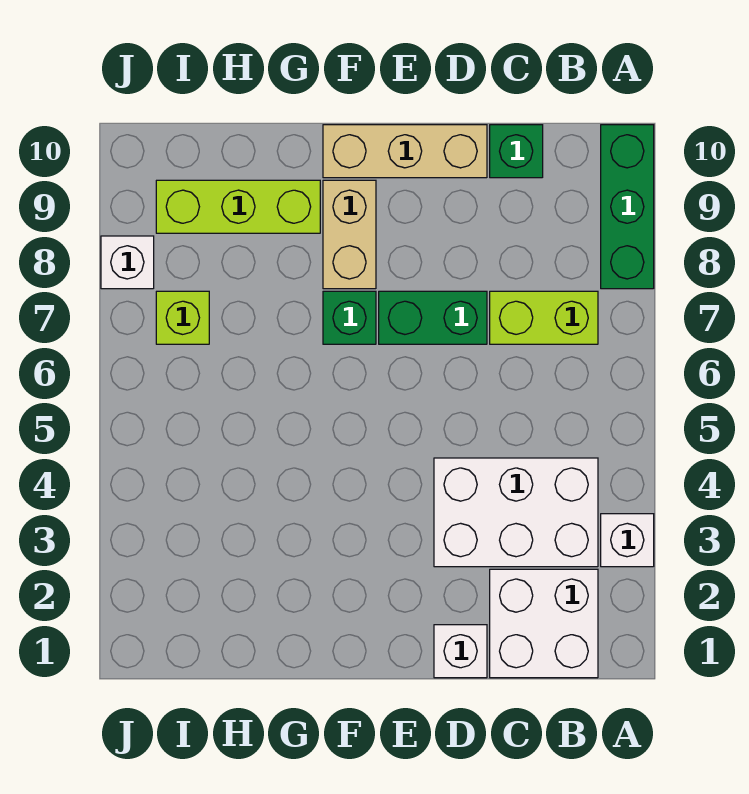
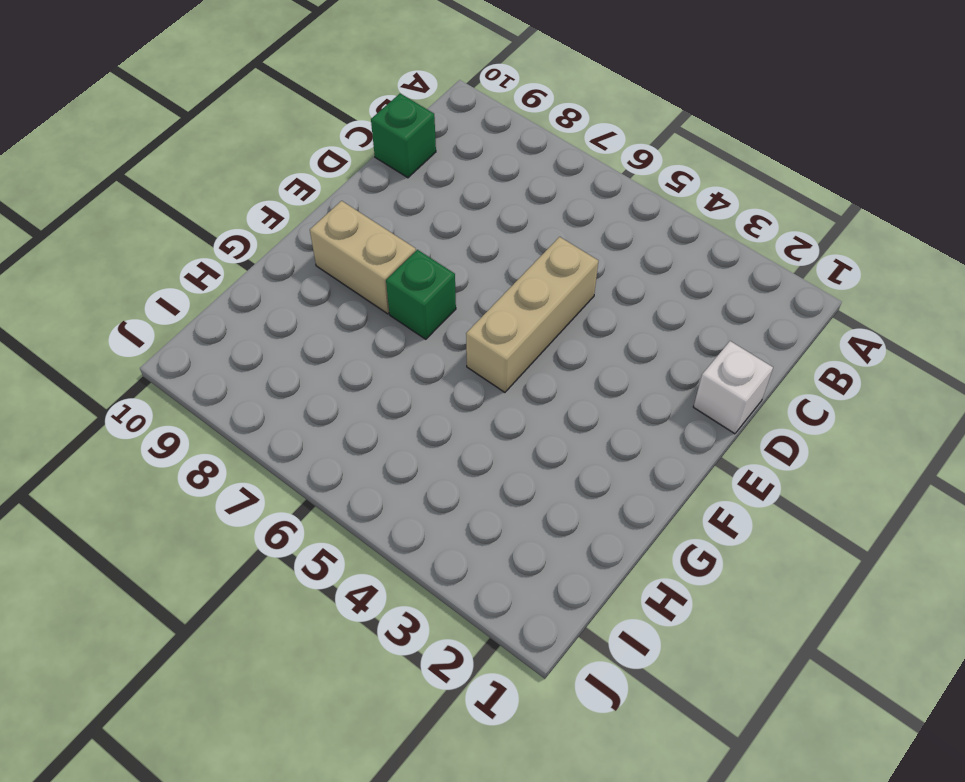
tan 1x3 brick [466,237,598,392] -> tan 1x3 brick moved to [323,125,487,178]
none -> white 1x1 brick [601,514,654,567]
none -> green 1x3 brick [601,125,654,289]
none -> white 2x2 brick [490,569,598,678]

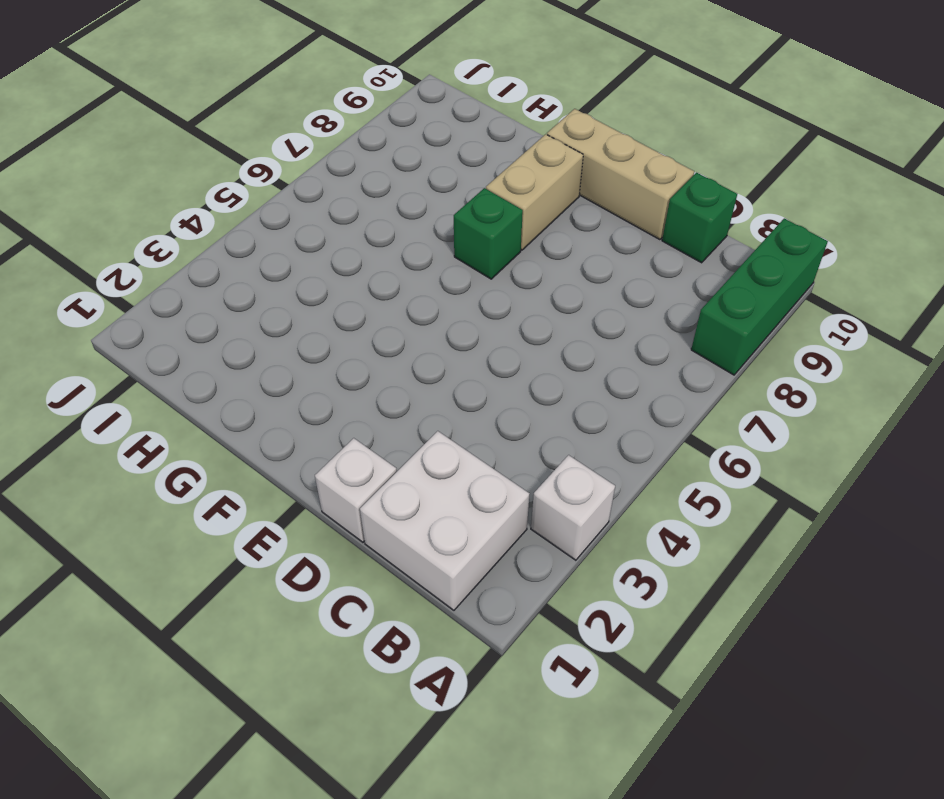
none -> white 2x3 brick [434,458,598,567]
none -> lime 1x2 brick [490,291,598,344]
none -> green 1x2 brick [379,291,487,344]

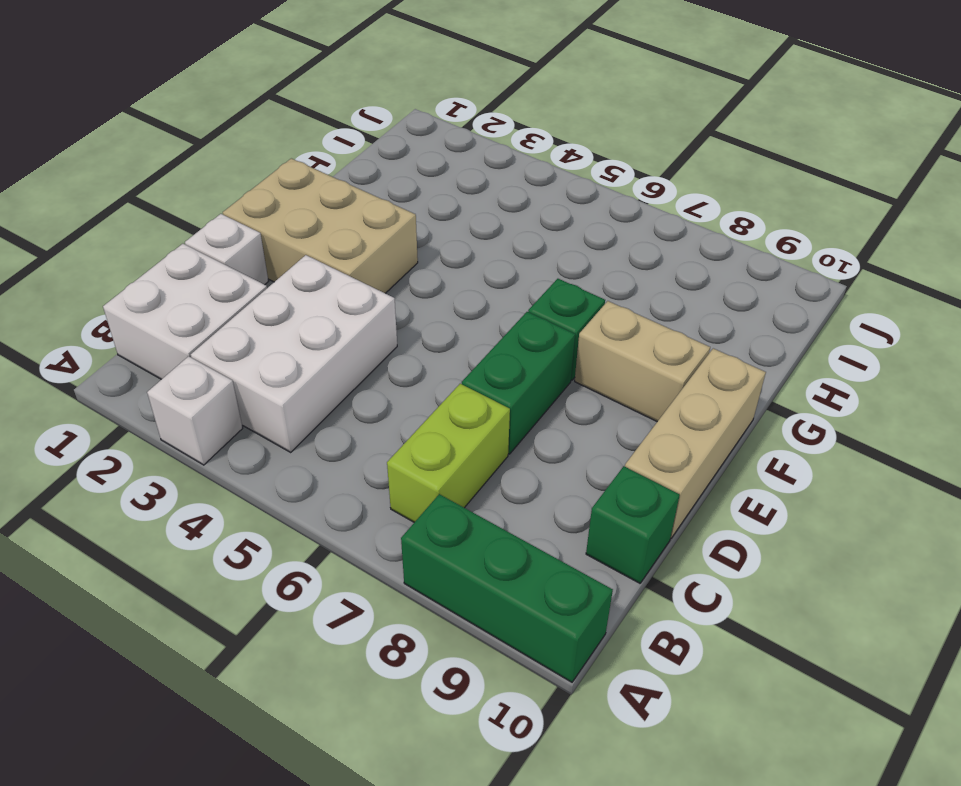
tan 2x3 brick [223,158,418,293] -> none
none -> lime 1x3 brick [156,180,320,233]
none -> lime 1x1 brick [156,291,209,344]
none -> white 1x1 brick [101,236,154,289]

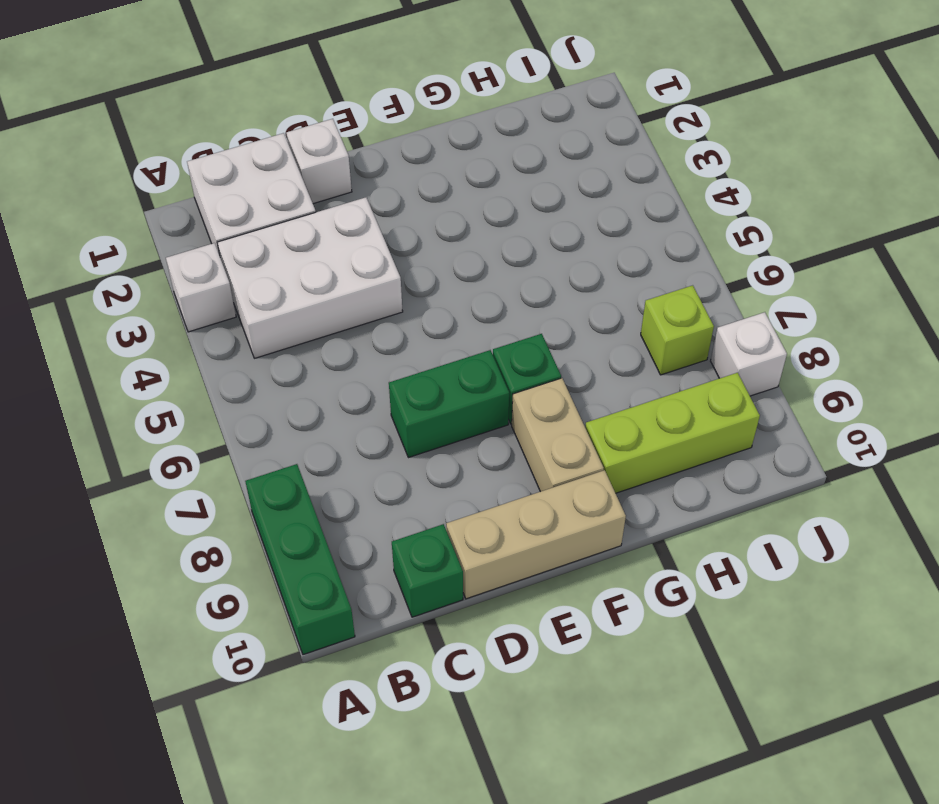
none -> lime 1x2 brick [490,291,598,344]

